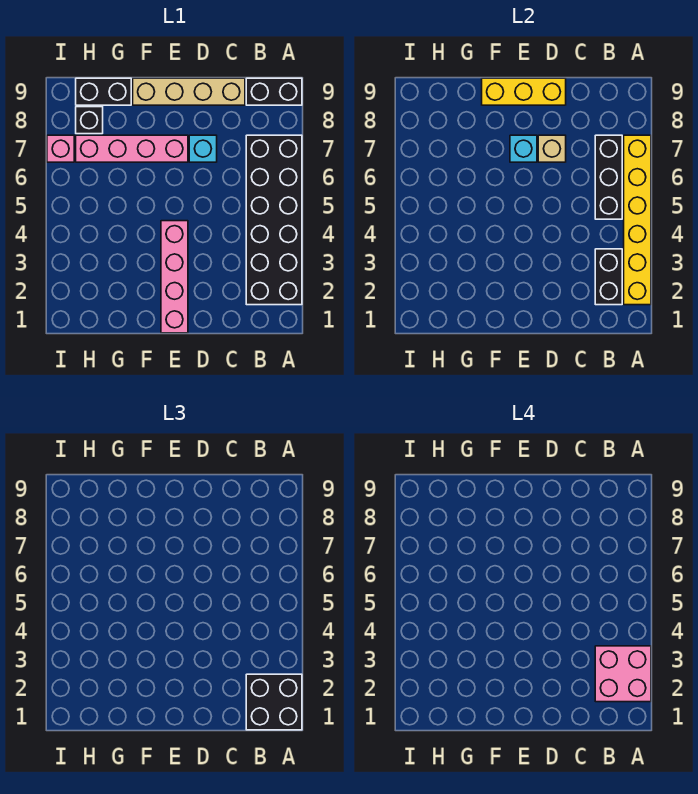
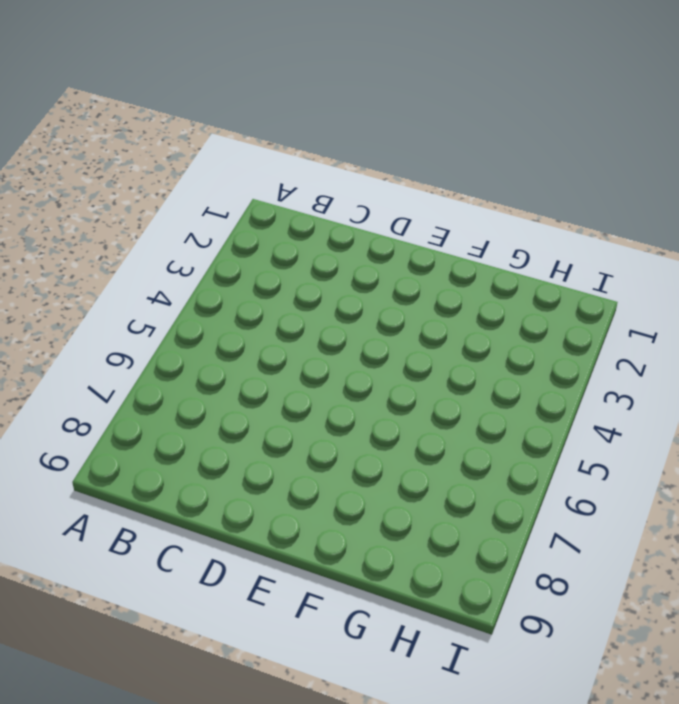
none -> black 2x6 brick [246,135,302,305]
none -> black 1x2 brick [246,78,302,105]
none -> tan 1x4 brick [133,78,245,105]

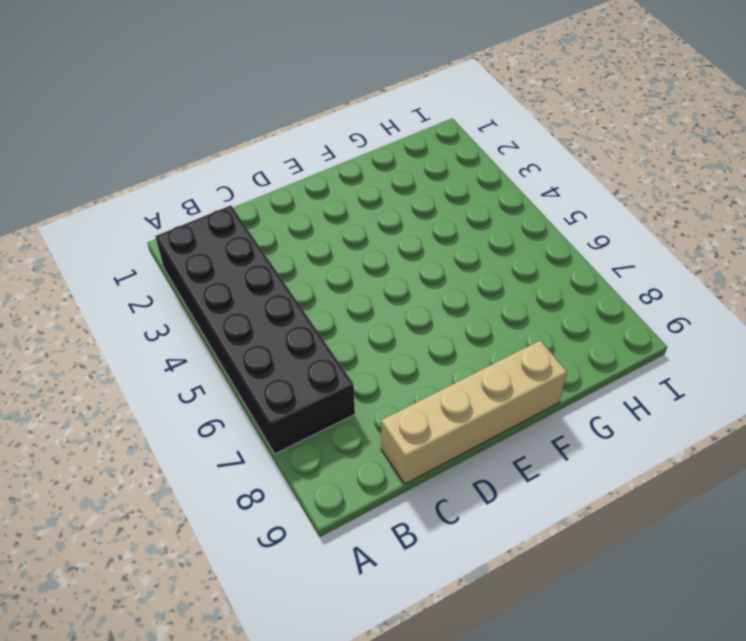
none -> black 1x2 brick [246,78,302,105]
none -> cyan 1x1 brick [189,135,217,162]
none -> pink 1x4 brick [161,221,188,333]

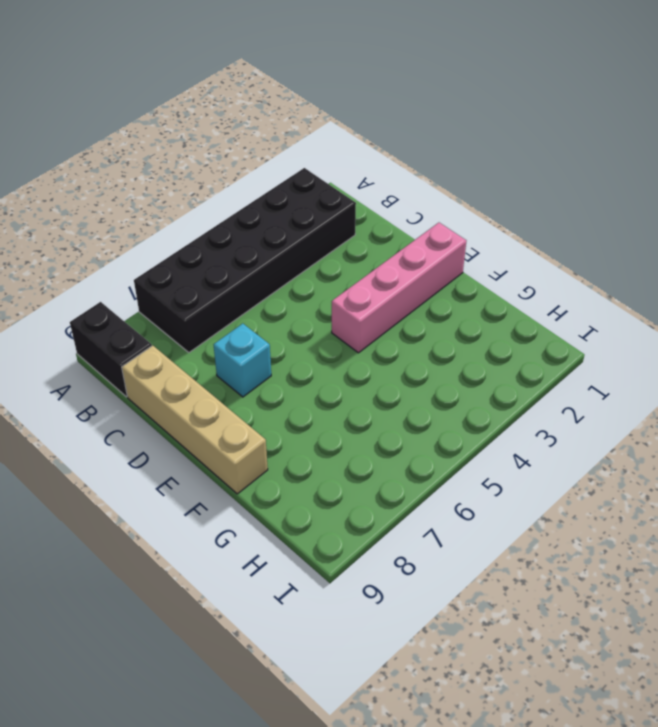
none -> pink 1x4 brick [76,135,188,162]
none -> black 1x2 brick [76,78,131,105]
none -> black 1x1 brick [76,107,103,134]

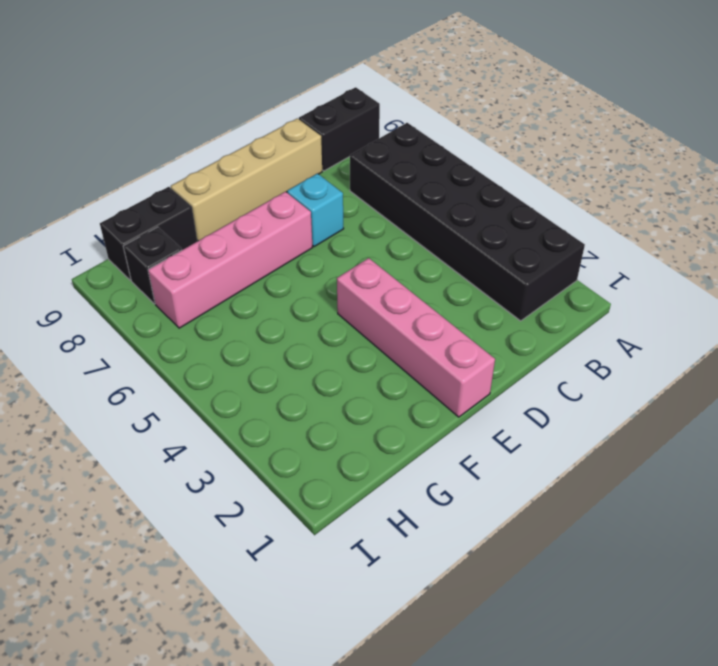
none -> pink 1x1 brick [47,135,74,162]
none -> yellow 1x6 brick [624,135,651,305]
none -> black 1x2 brick [595,249,622,305]

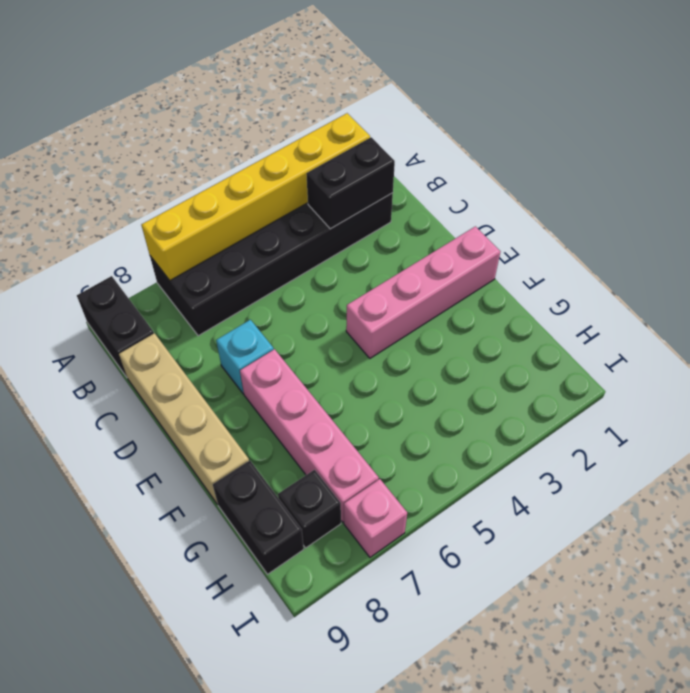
none -> black 1x3 brick [595,135,622,219]
none -> tan 1x1 brick [538,135,566,162]
none -> yellow 1x3 brick [482,78,566,105]

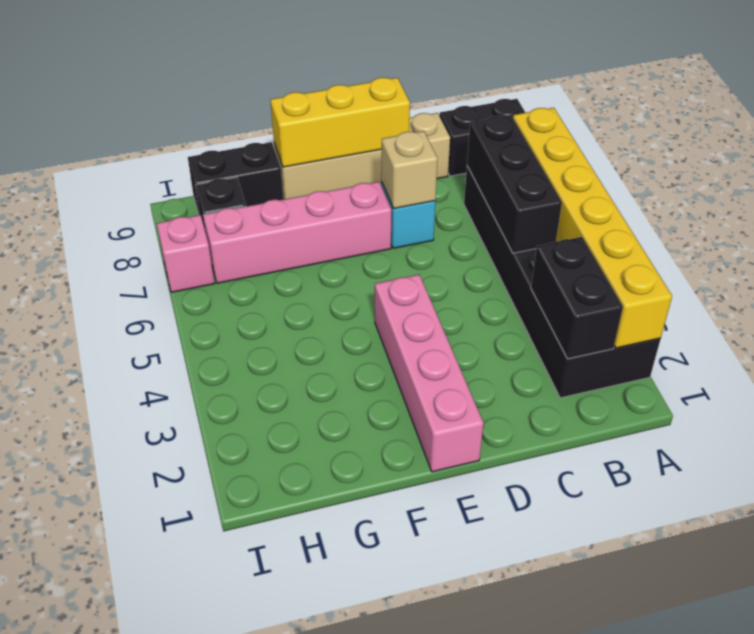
none -> cyan 1x1 brick [510,135,537,162]
none -> black 2x2 brick [246,674,302,730]
none -> pink 2x2 brick [595,646,651,702]

